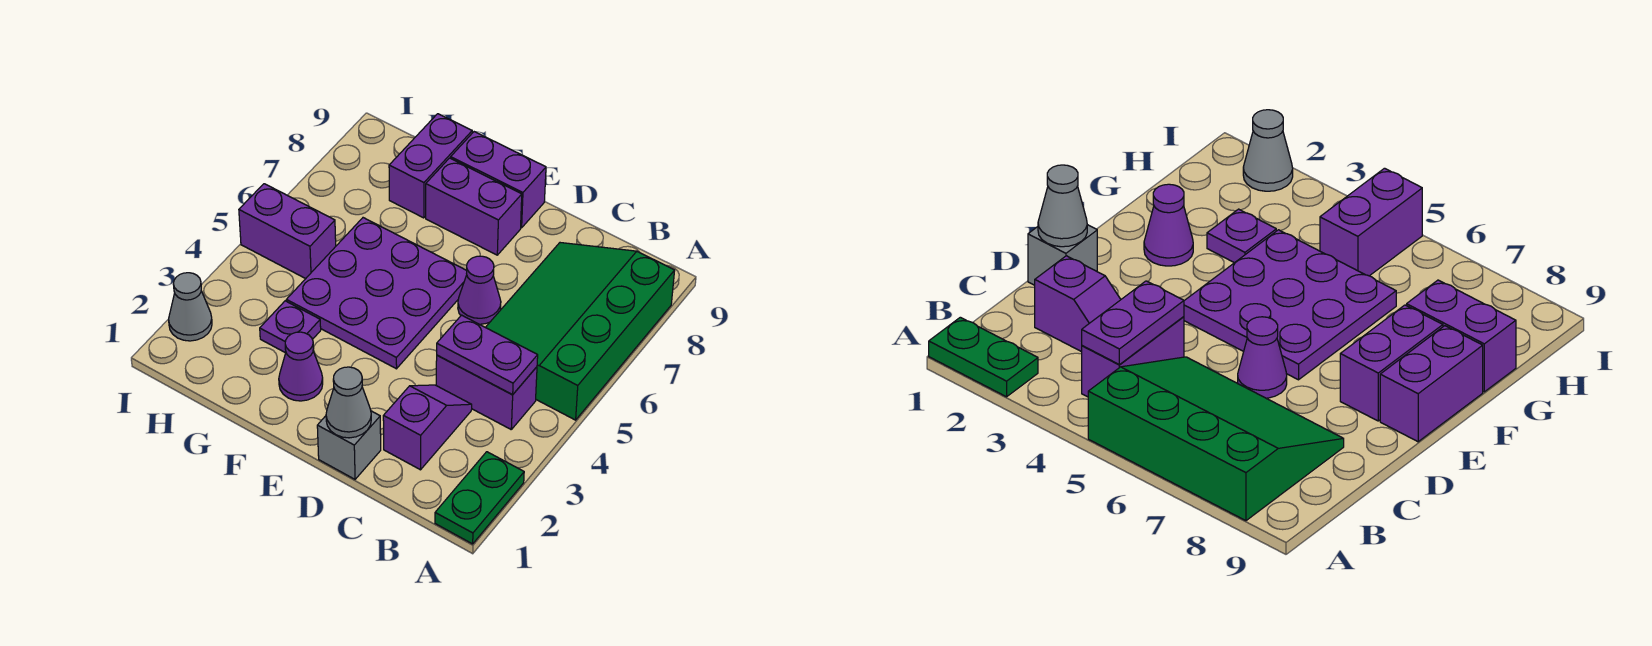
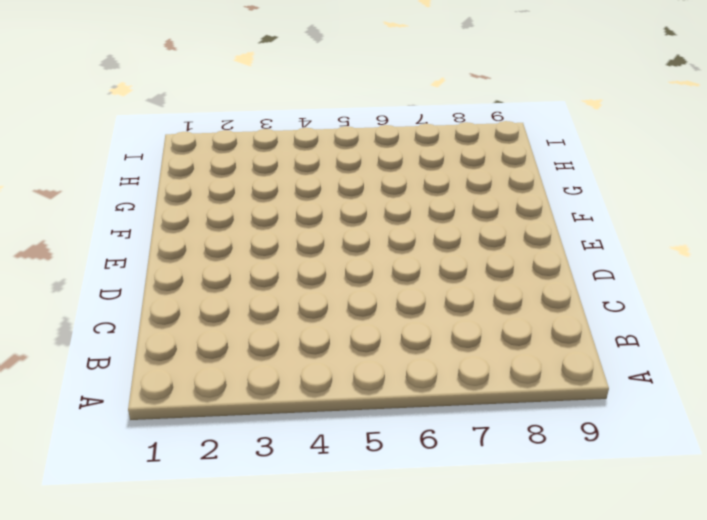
none -> green 1x2 plate [435,452,524,544]
none -> green 3x4 slope [486,243,675,420]
none -> purple 1x2 brick [436,355,537,429]

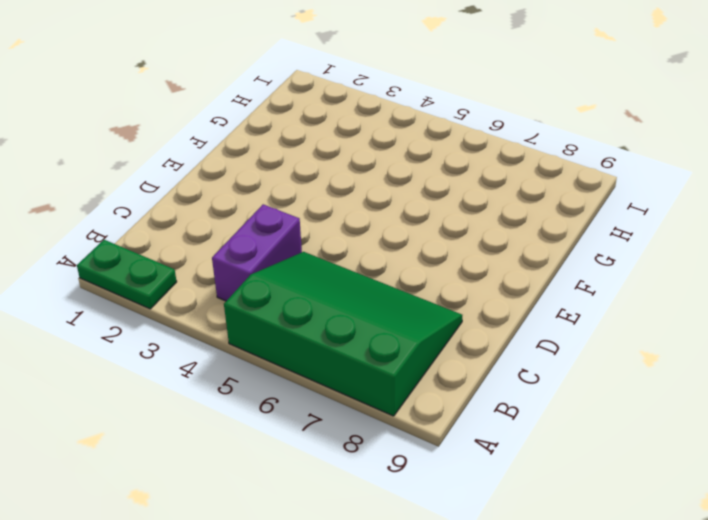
none -> purple 1x2 slope [383,385,472,470]
none -> grey 1x1 brick [317,411,381,479]
none -> purple 1x1 cone [458,256,501,324]

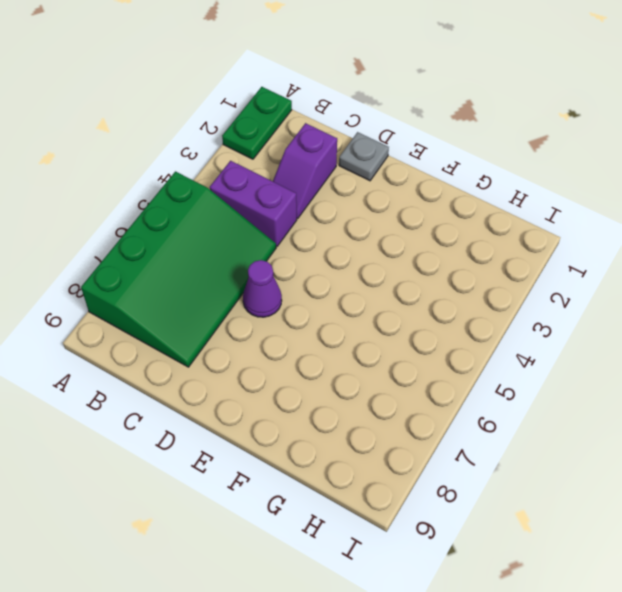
grey 1x1 plate [339,132,389,181] -> grey 1x1 brick [317,411,381,479]
none -> purple 3x3 plate [286,218,467,369]
none -> purple 1x2 brick [426,158,522,255]
none -> purple 1x2 brick [451,132,546,228]

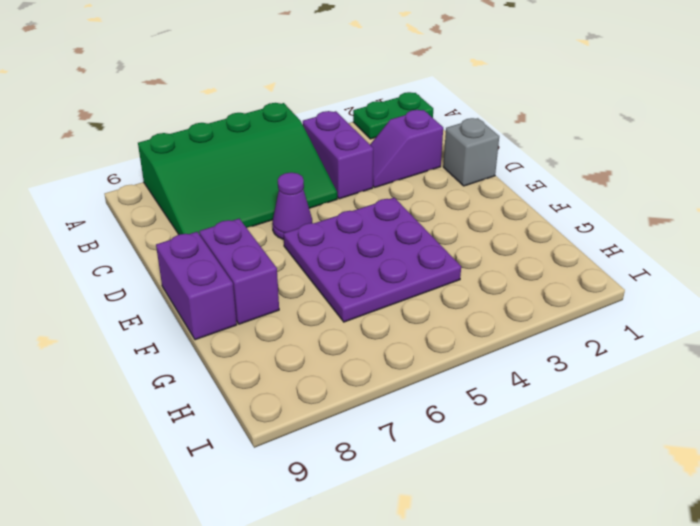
none -> purple 1x1 cone [279,332,323,401]
none -> purple 1x1 plate [260,301,321,353]
none -> purple 1x2 brick [389,114,472,218]

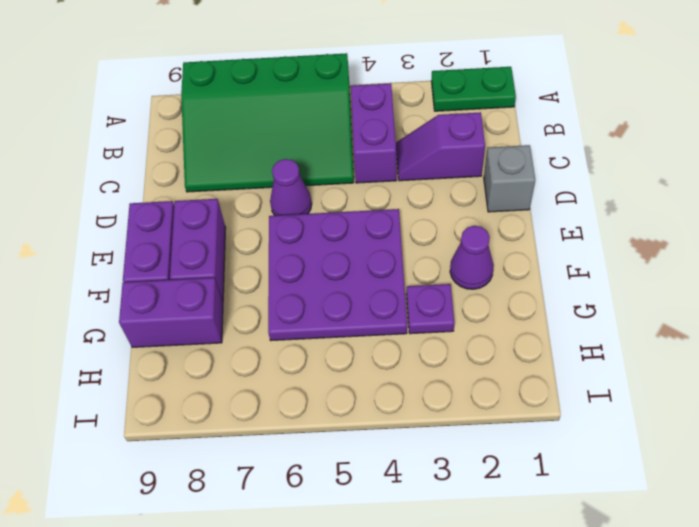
none -> purple 1x2 brick [239,184,336,279]
none -> grey 1x1 cone [169,273,212,341]
none -> purple 1x2 plate [437,315,538,395]

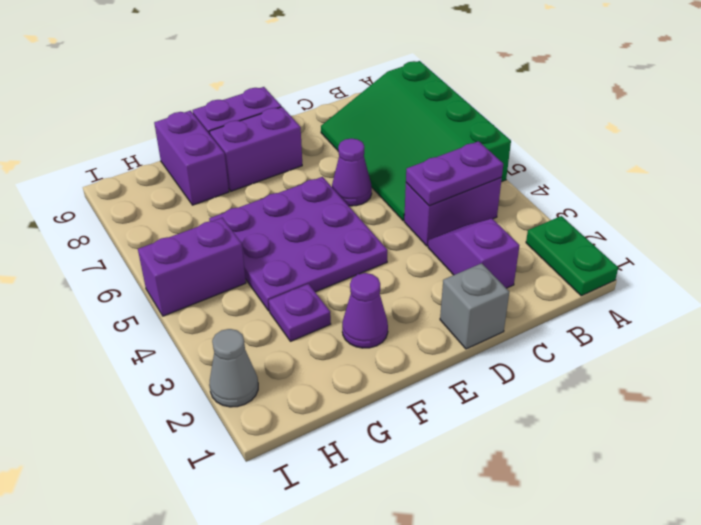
none -> grey 1x1 cone [326,367,371,438]

